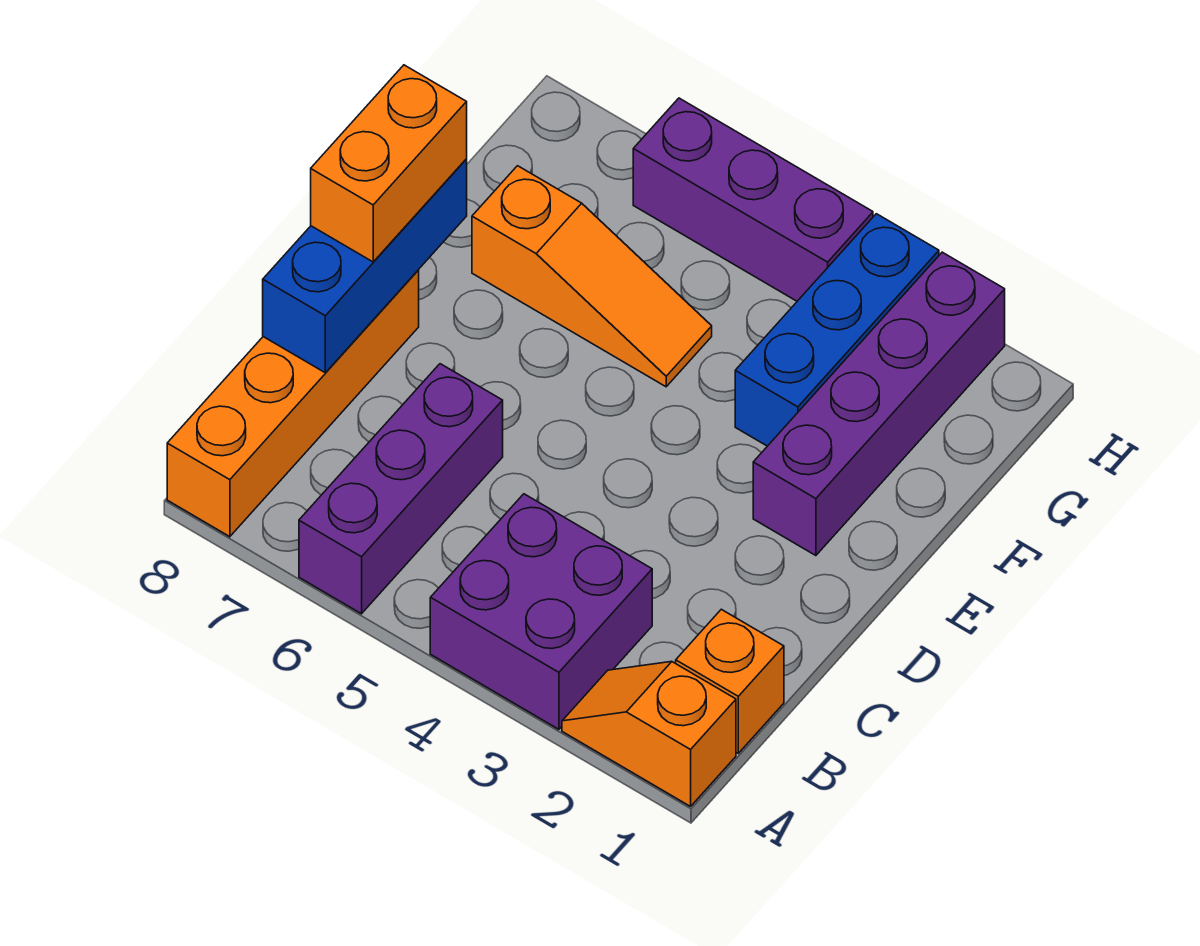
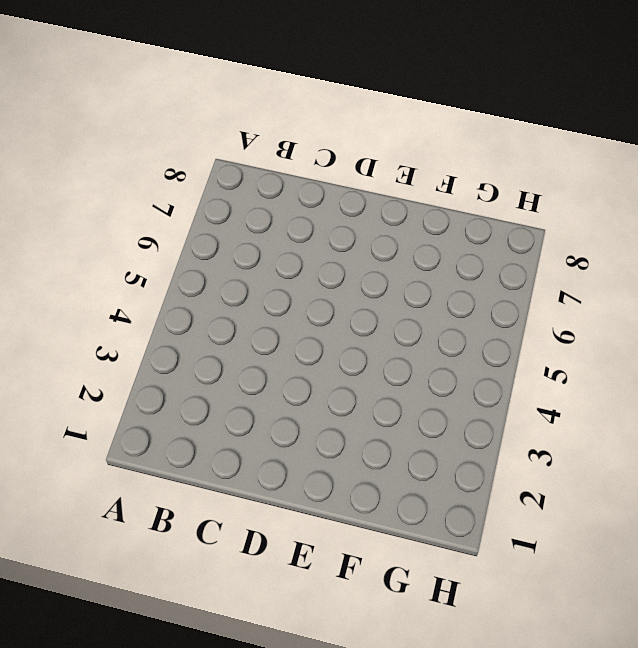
none -> orange 1x2 slope [562,662,736,806]
none -> purple 2x2 brick [430,494,652,729]

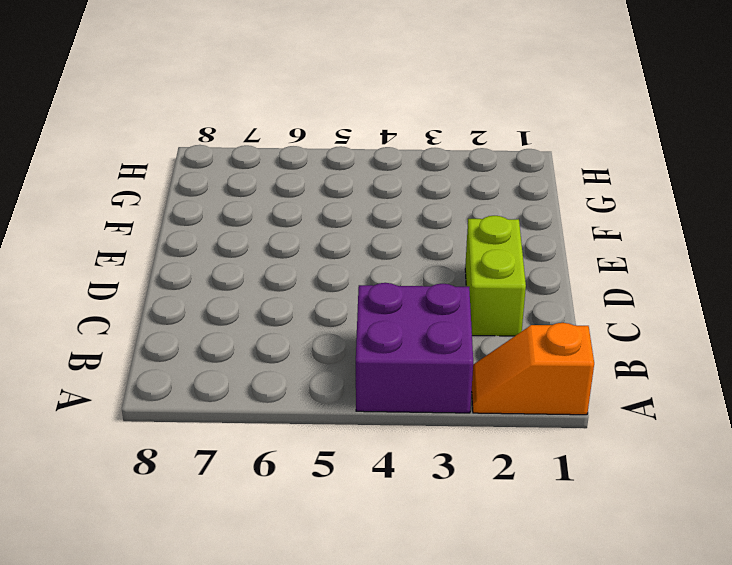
lime 1x2 brick [465,216,526,336] -> none
none -> purple 1x3 brick [299,364,503,614]
none -> orange 1x4 brick [167,270,419,537]

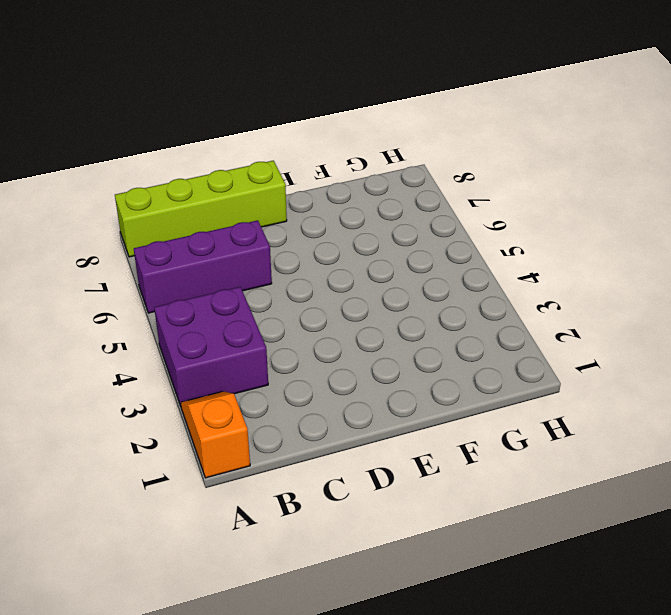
lime 1x4 brick [115,161,287,257] -> orange 1x4 brick [167,270,419,537]
none -> orange 1x1 brick [676,609,784,753]
none -> purple 1x4 brick [753,252,1005,556]

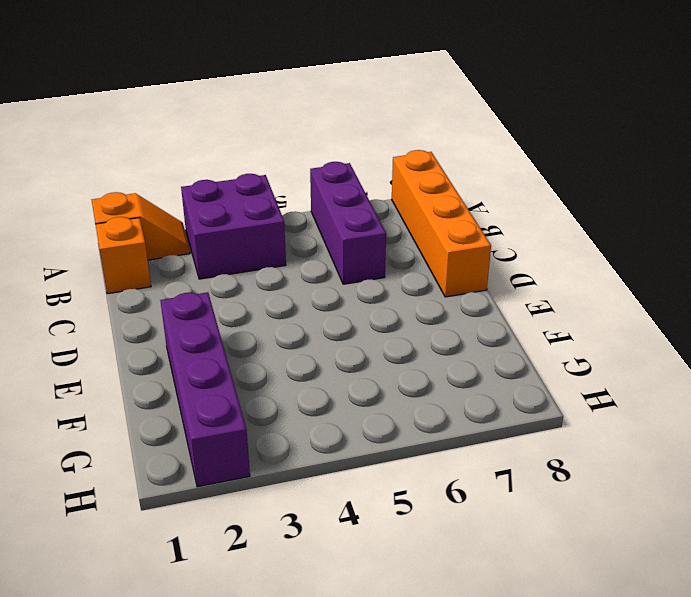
none -> blue 1x3 brick [735,214,939,446]
none -> orange 1x3 slope [472,166,712,387]

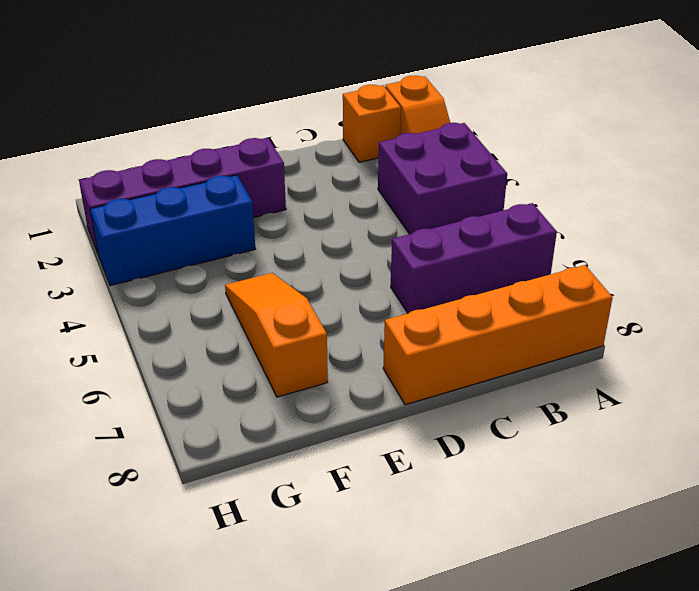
none -> purple 1x3 brick [633,98,873,301]
none -> blue 1x3 brick [263,159,467,373]

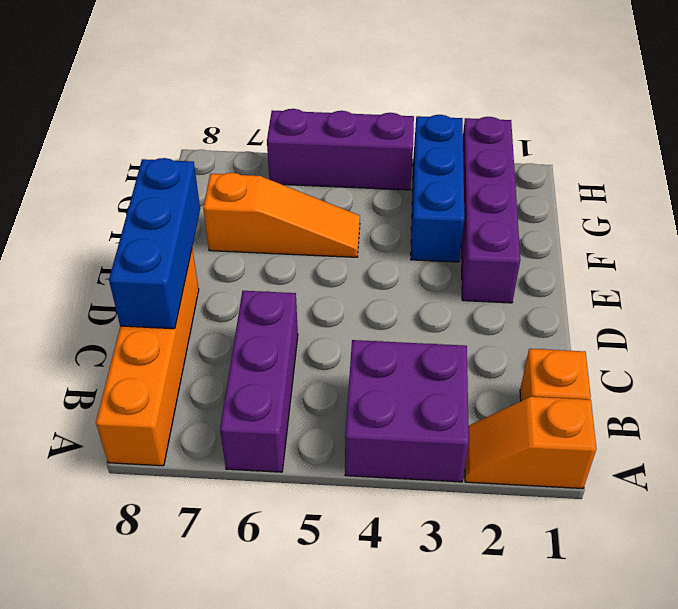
none -> orange 1x2 brick [311,65,467,262]

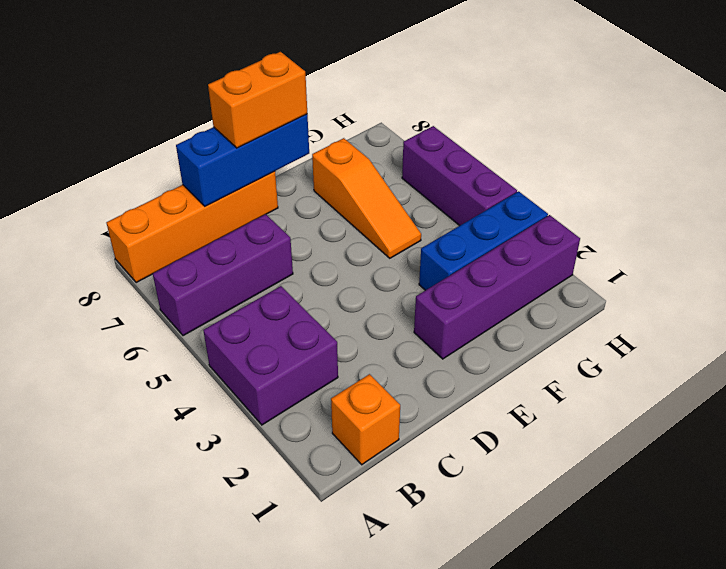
none -> orange 1x2 slope [562,662,736,806]

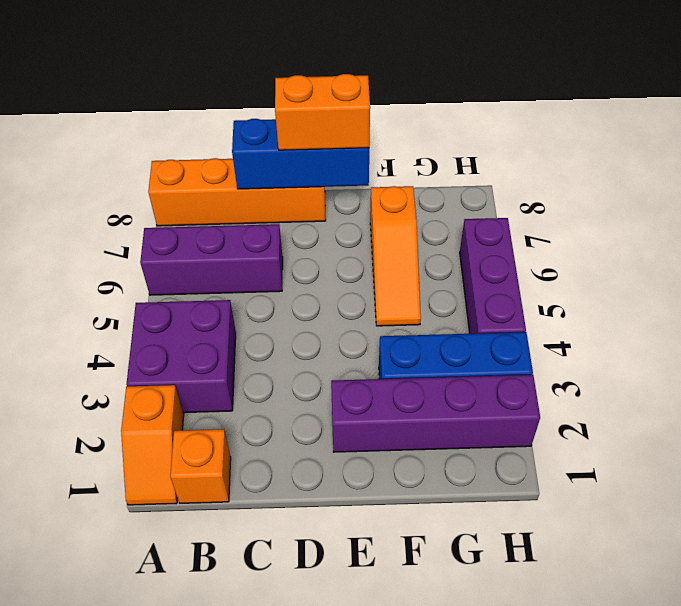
orange 1x2 slope [121,385,184,505] -> orange 1x2 slope turned to [562,662,736,806]

